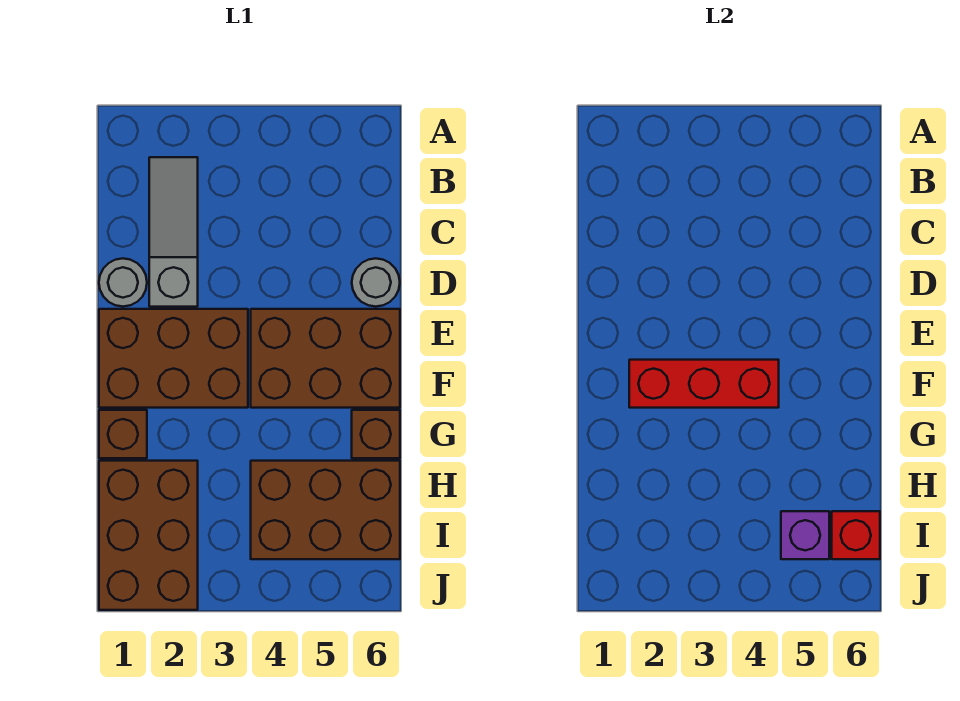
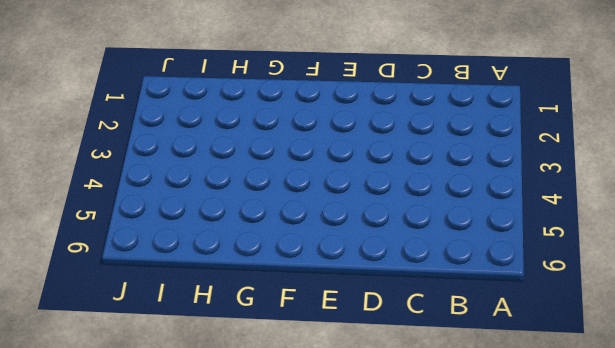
none -> grey 1x3 slope [149,157,198,307]
none -> grey 1x1 round brick [99,259,147,307]
none -> grey 1x1 round brick [352,258,400,307]

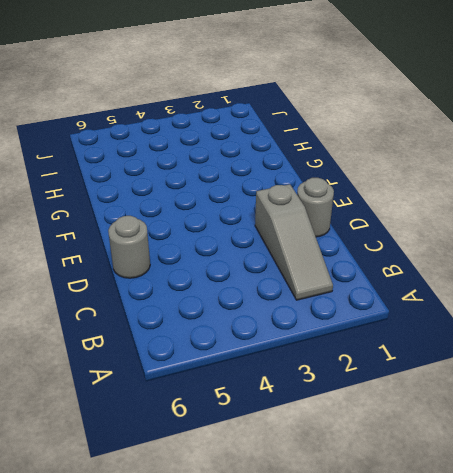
none -> brown 2x3 brick [99,309,248,408]
none -> brown 2x3 brick [251,309,400,408]
none -> brown 1x1 brick [99,410,147,458]

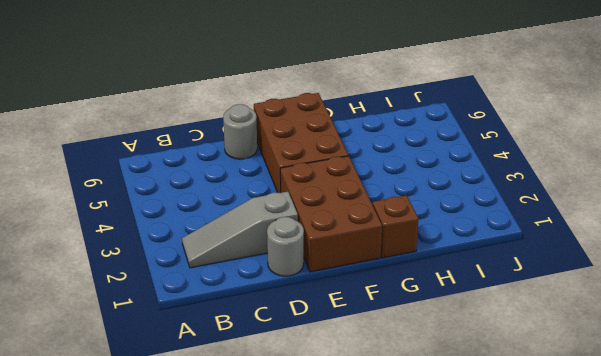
none -> brown 1x1 brick [352,410,400,458]
none -> brown 2x3 brick [99,461,198,610]
none -> brown 2x3 brick [251,461,400,559]

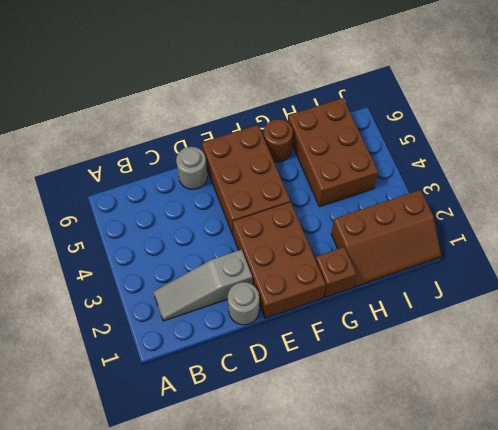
brown 1x1 round brick [264,119,293,162] -> brown 1x1 brick [352,410,400,458]
brown 2x3 slope [331,190,441,287] -> brown 2x3 brick [99,461,198,610]
none -> red 1x3 brick [629,360,779,408]
none -> purple 1x1 brick [781,511,829,559]
none -> red 1x1 brick [832,511,880,559]

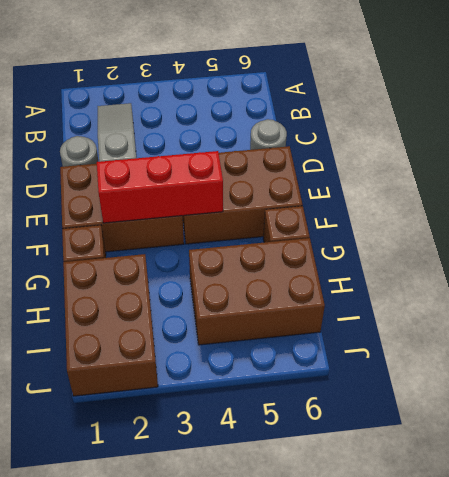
none -> purple 1x1 brick [781,511,829,559]
none -> red 1x1 brick [832,511,880,559]

